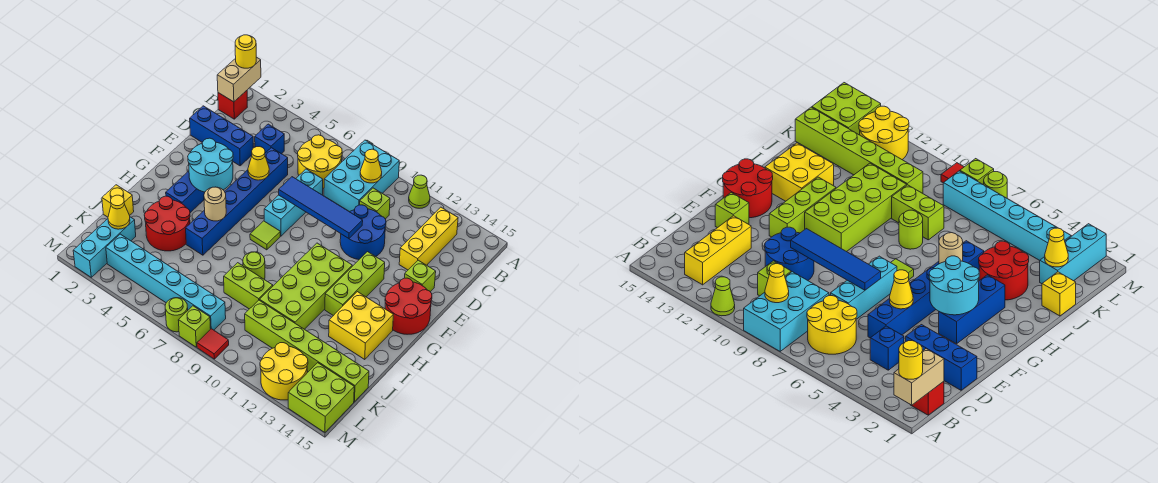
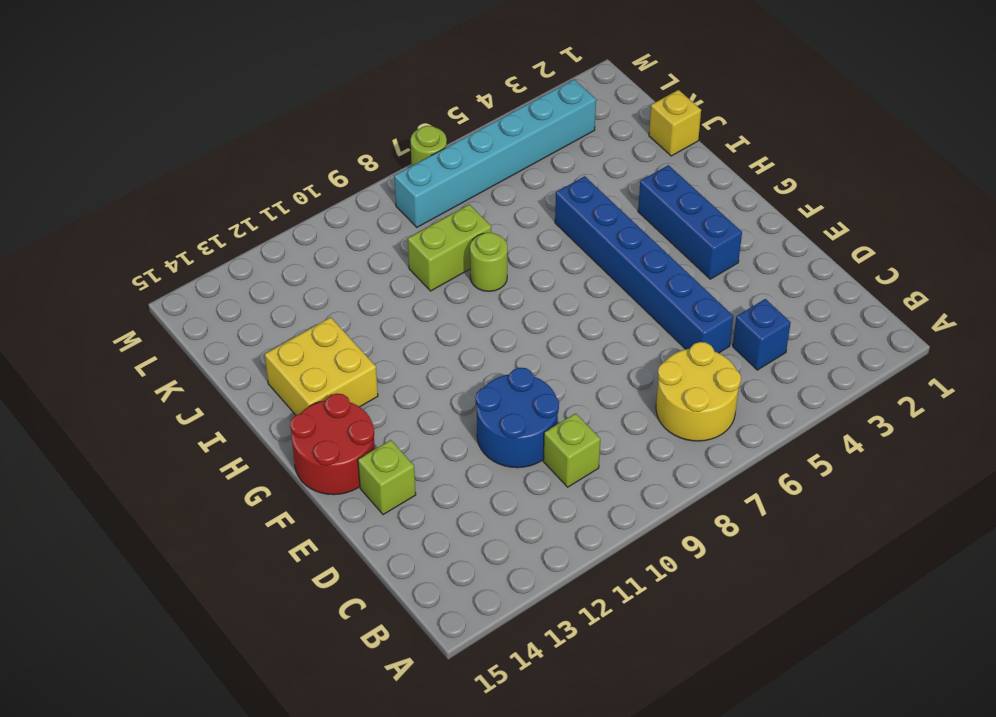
none -> cyan 2x3 brick [324,140,399,212]
none -> lime 1x1 cone [409,175,430,208]
none -> red 1x1 brick [218,91,247,119]
none -> yellow 1x3 brick [399,207,458,270]

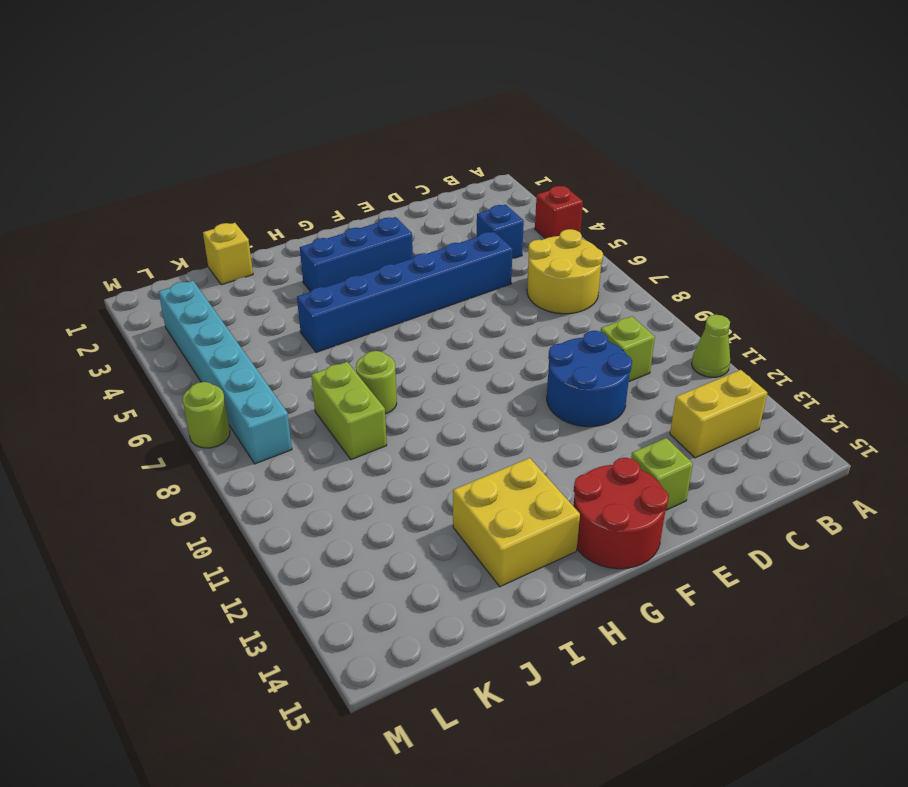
red 1x1 brick [535,186,583,238] -> red 1x1 brick moved to [218,91,247,119]
yellow 1x2 brick [670,370,767,458] -> yellow 1x3 brick [399,207,458,270]
none -> cyan 2x3 brick [324,140,399,212]
none -> blue 1x3 brick [190,106,253,166]
none -> cyan 1x3 brick [264,169,323,236]
none -> lime 1x3 brick [325,252,385,316]

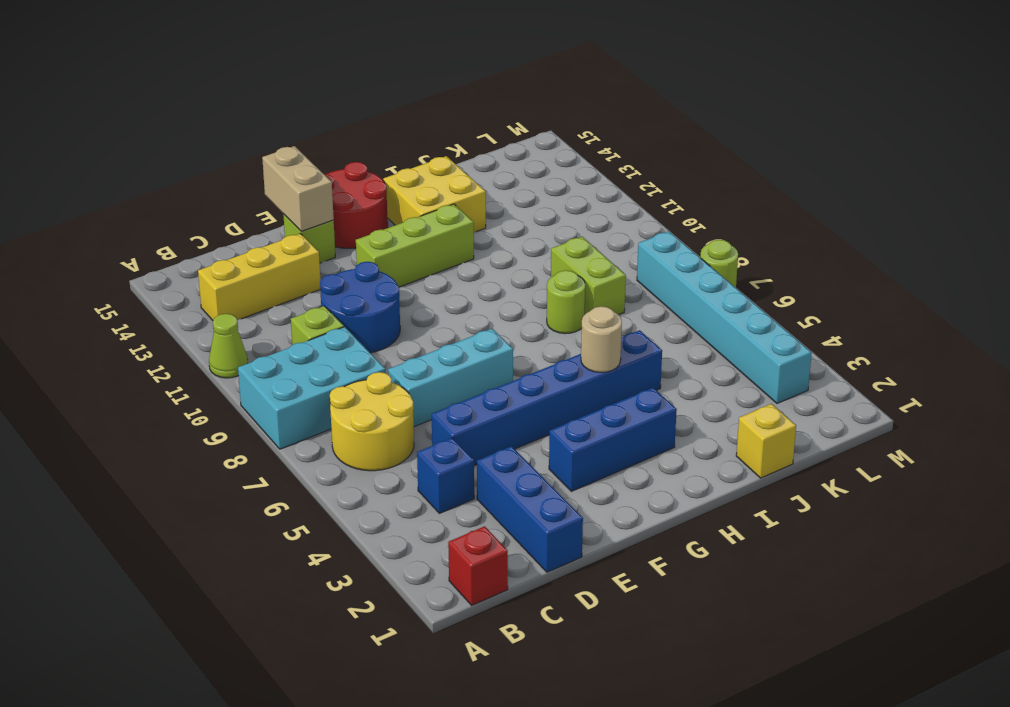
tan 1x2 brick [262,146,334,231] -> tan 1x2 brick turned to [217,57,261,102]
none -> lime 1x1 tile [250,221,280,250]
none -> lime 2x4 brick [260,243,352,329]
none -> red 2x2 round brick [144,196,190,251]
none -> cyan 1x3 brick [73,217,136,277]

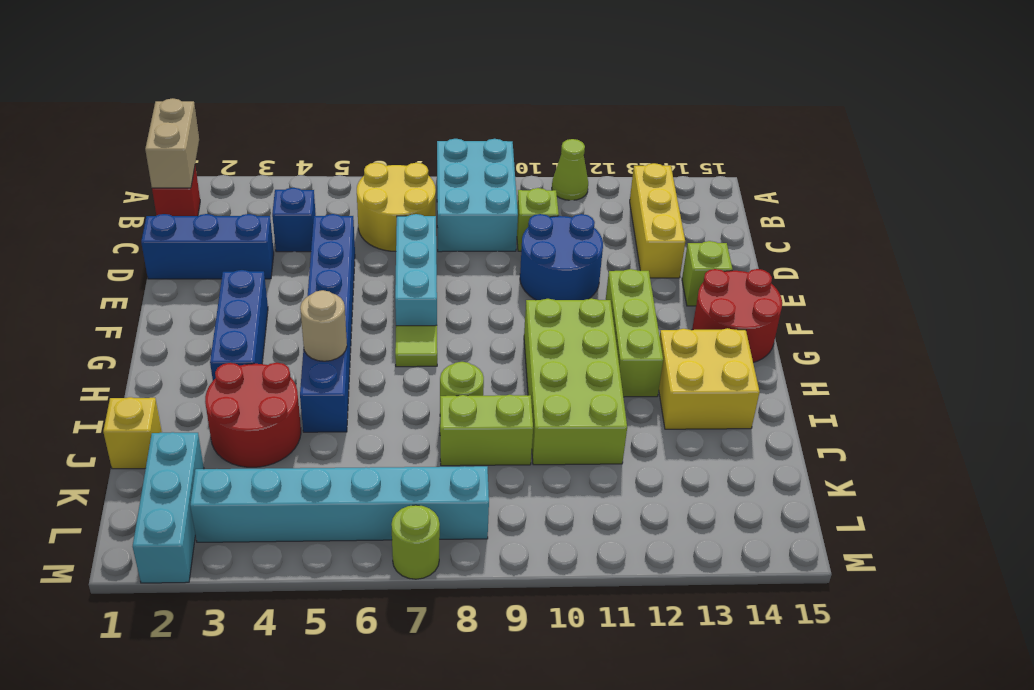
none -> lime 1x6 brick [245,300,369,402]
none -> yellow 2x2 round brick [260,343,308,400]
none -> lime 2x2 brick [288,363,354,432]
none -> lime 1x1 brick [178,306,210,347]

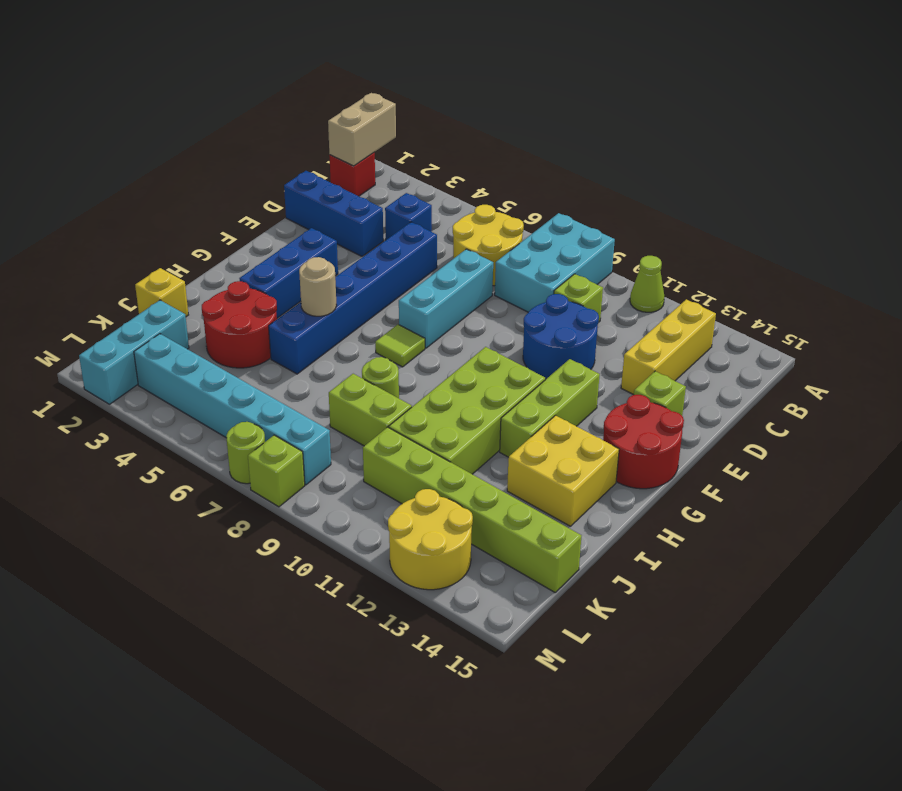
none -> lime 2x2 brick [288,363,354,432]
none -> red 1x1 tile [197,329,229,359]
none -> yellow 1x1 cone [360,149,382,183]
none -> yellow 1x1 cone [248,147,269,180]

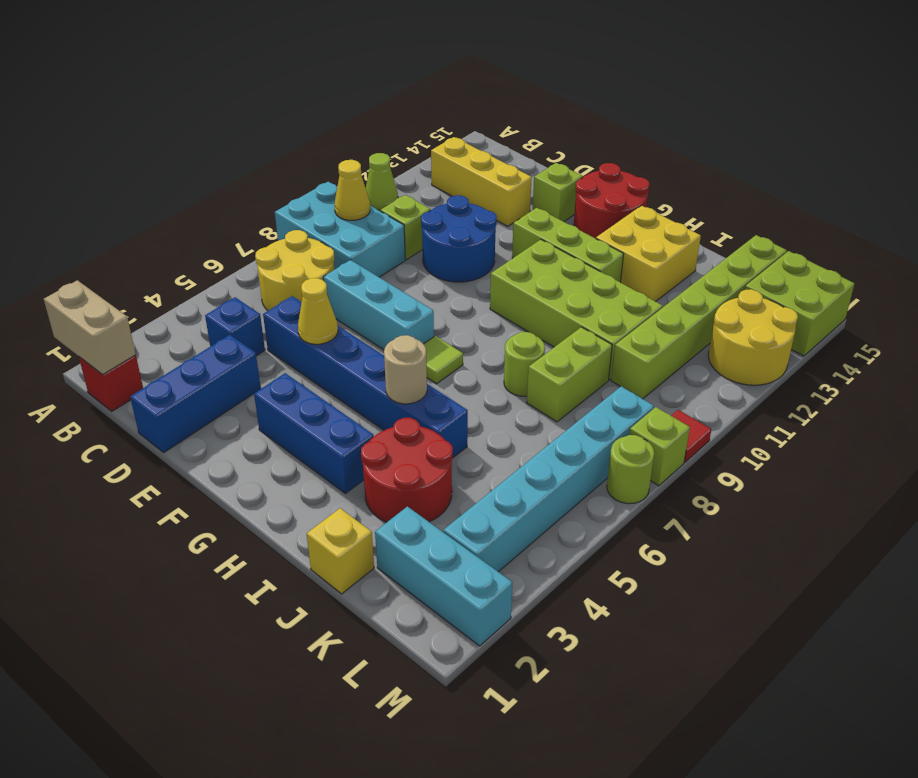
none -> blue 1x4 tile [279,177,363,239]
none -> cyan 2x2 round brick [188,138,233,192]
none -> yellow 1x1 cone [108,195,130,229]
none -> yellow 1x1 round brick [235,35,256,68]

